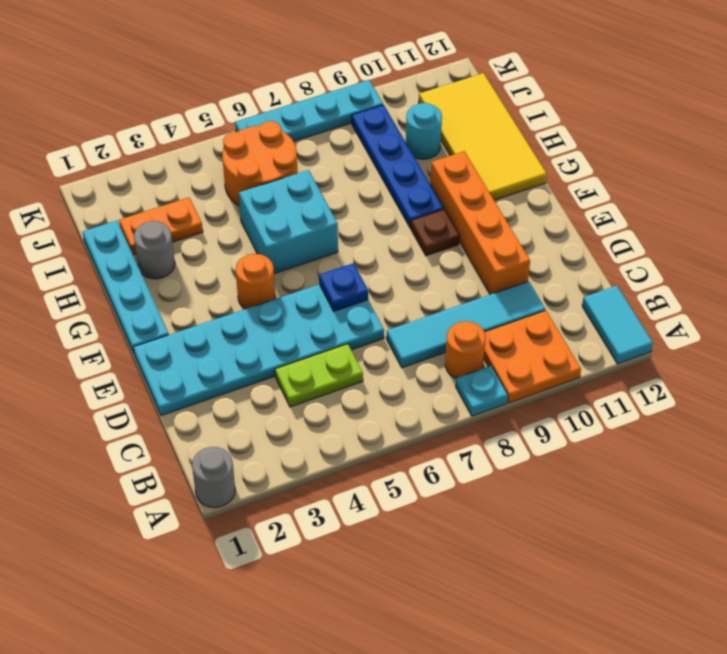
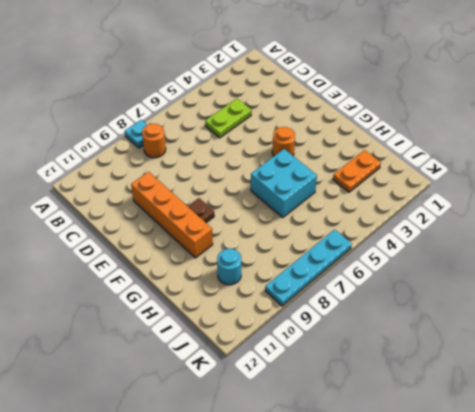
none -> grey 1x1 round brick [192,447,235,508]
none -> orange 2x2 plate [484,310,581,403]
none -> cyan 1x2 tile [582,286,653,364]

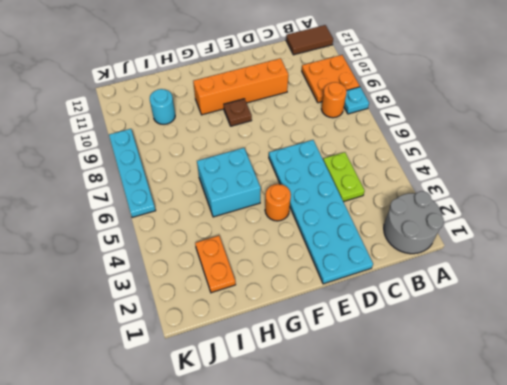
grey 2x2 round brick [384,191,444,254] -> grey 1x1 round brick [192,447,235,508]
brown 1x2 tile [286,25,333,55] -> cyan 1x2 tile [582,286,653,364]
none -> cyan 1x4 tile [386,281,545,368]
none -> cyan 1x4 plate [83,220,169,353]
none -> blue 1x4 plate [352,105,444,228]

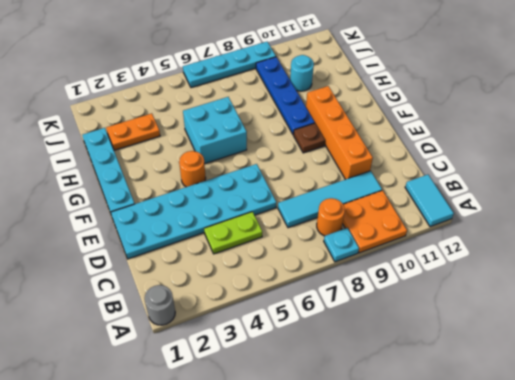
none -> yellow 2x4 tile [419,73,547,200]
none -> grey 1x1 round brick [134,221,175,279]
none -> orange 2x2 round brick [222,121,298,206]

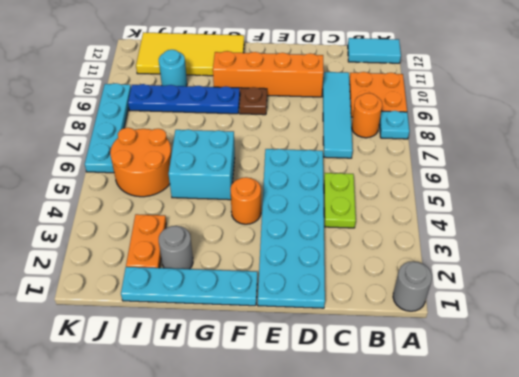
none -> blue 1x1 plate [319,263,368,311]

